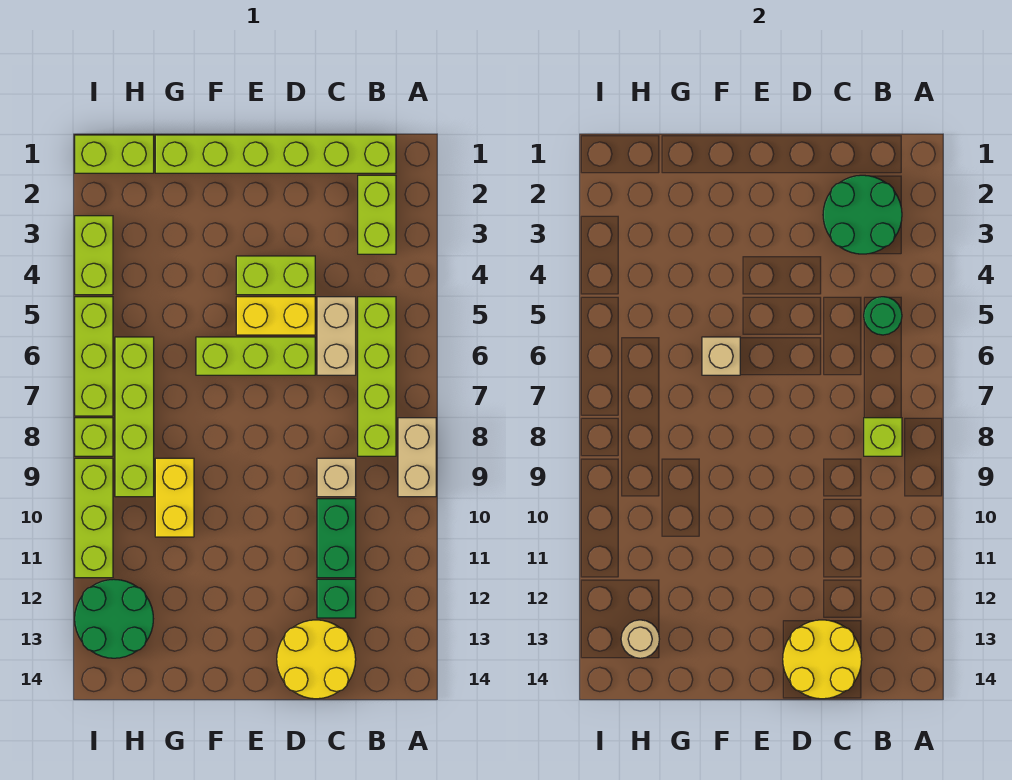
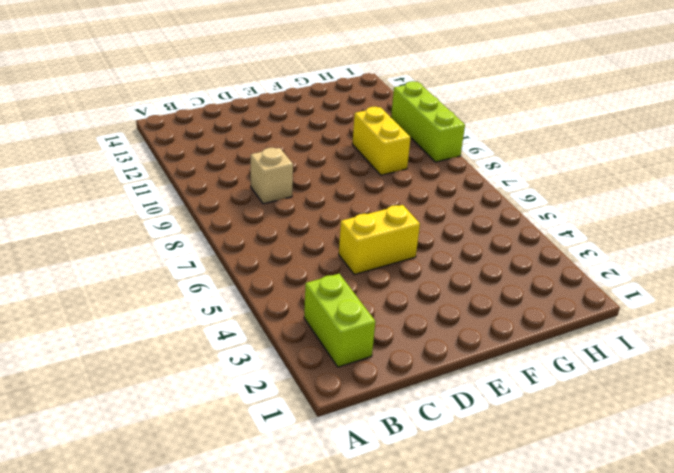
none -> tan 1x2 brick [398,418,436,497]
none -> lime 1x6 brick [155,135,396,173]
none -> lime 1x4 brick [358,297,396,456]

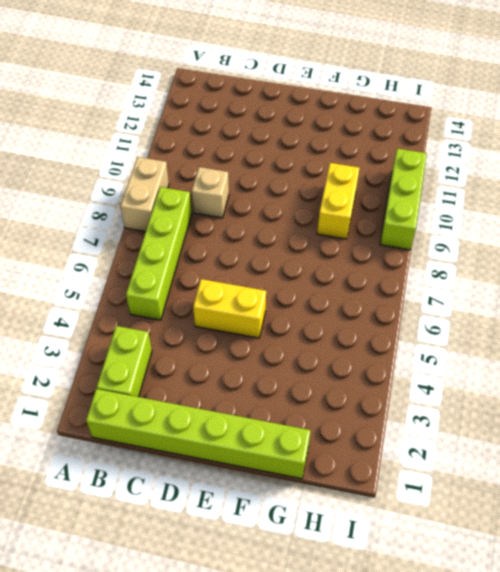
none -> tan 1x2 brick [317,297,356,375]
none -> green 1x2 brick [317,499,356,578]
none -> green 1x1 brick [317,579,356,618]

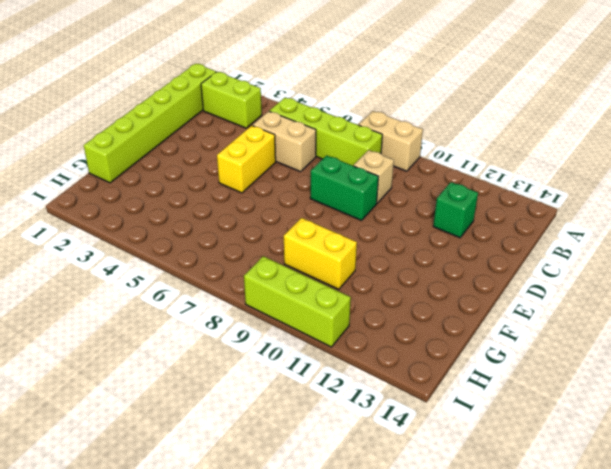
green 1x2 brick [310,155,378,220] -> green 1x2 brick moved to [317,499,356,578]
none -> yellow 2x2 round brick [277,620,356,699]
none -> lime 1x2 brick [236,256,315,295]
none -> lime 1x3 brick [196,337,315,375]

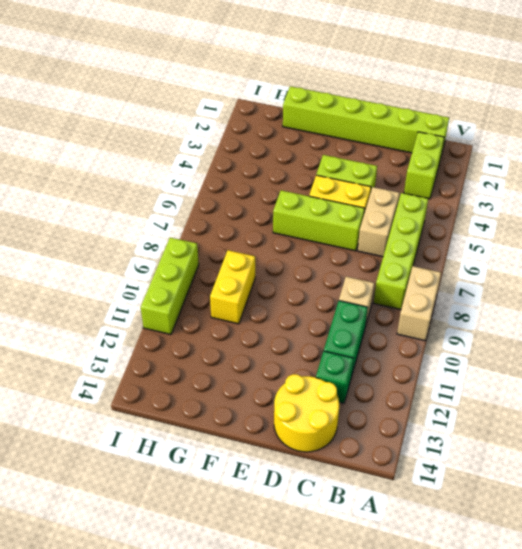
none -> lime 1x2 brick [75,135,154,173]
none -> lime 1x4 brick [115,337,154,497]
none -> green 2x2 round brick [75,579,153,658]

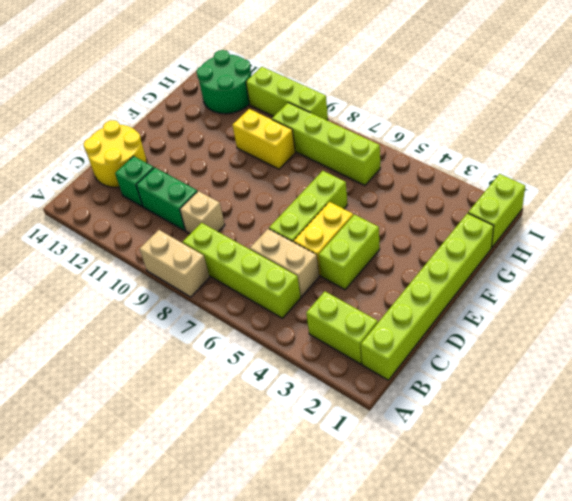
none -> lime 1x2 brick [75,216,113,295]
none -> lime 1x3 brick [75,297,113,416]
none -> lime 1x1 brick [75,418,113,456]

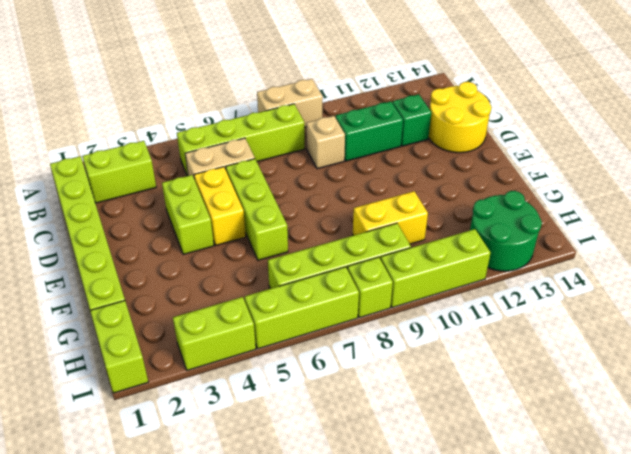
none -> green 2x2 round brick [823,175,902,254]
none -> green 1x1 round brick [864,297,902,335]
none -> lime 1x1 brick [864,418,902,456]

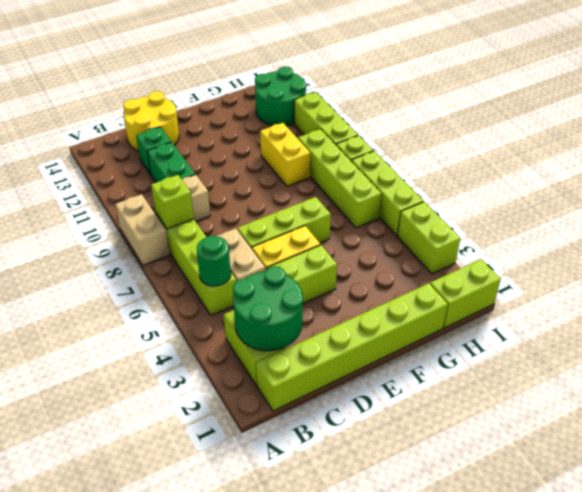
none -> yellow 2x2 round brick [783,620,862,699]
none -> tan 1x1 brick [702,337,740,375]
none -> tan 1x1 round brick [621,620,659,658]

